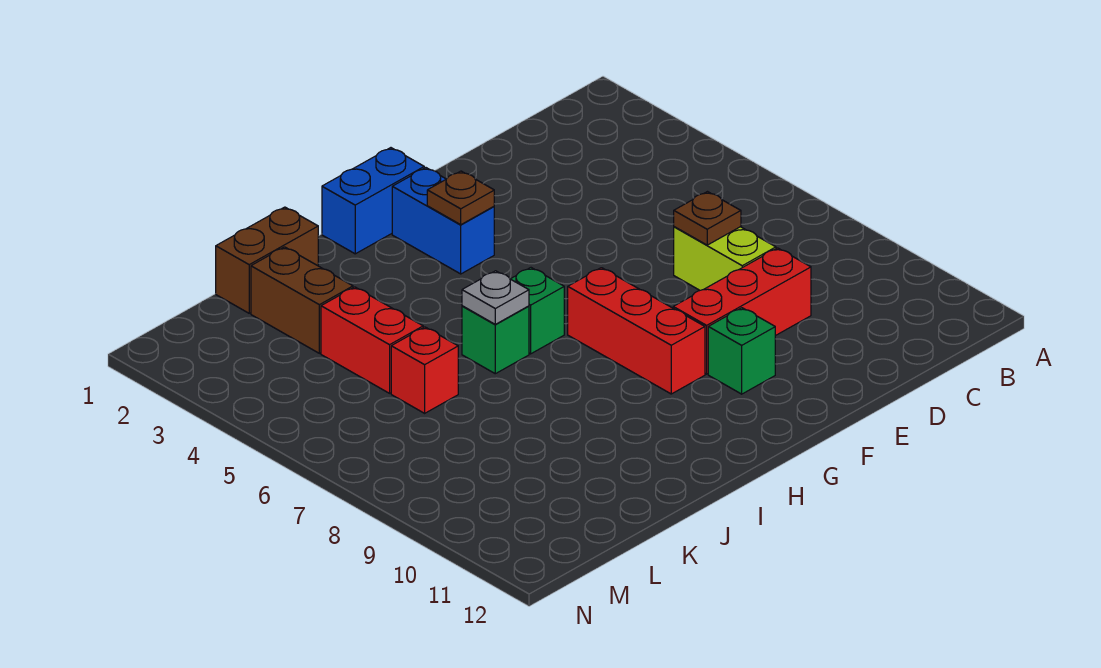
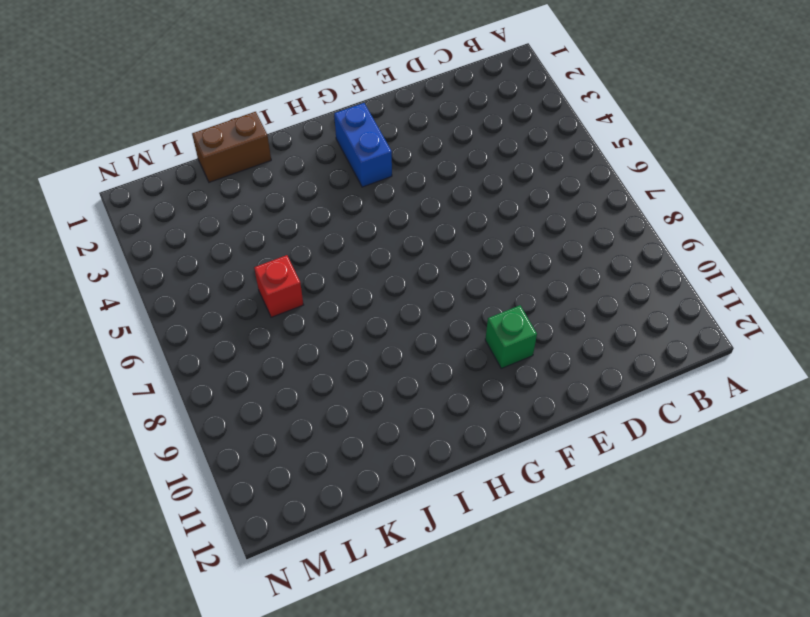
none -> lime 1x2 brick [674,227,776,290]
none -> red 1x3 brick [673,248,811,374]
none -> blue 1x2 brick [322,148,424,254]

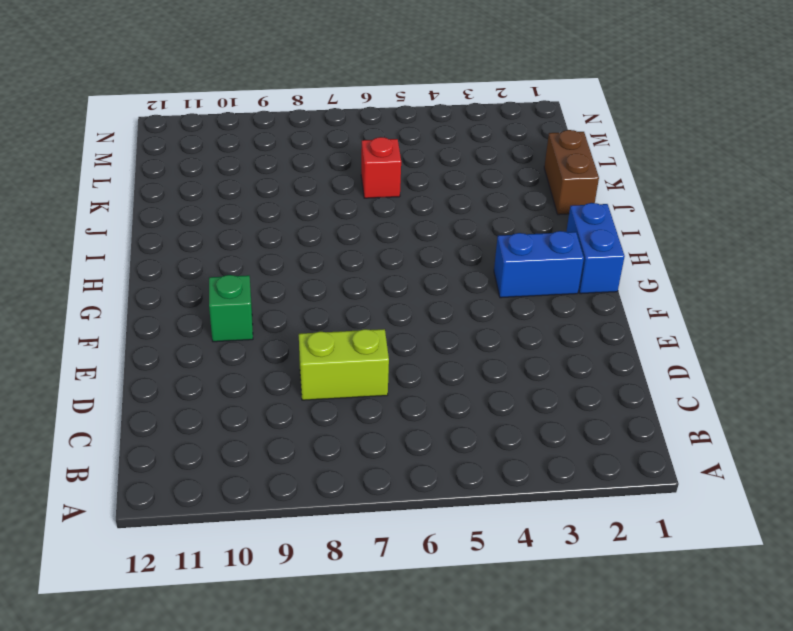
none -> red 1x3 brick [673,248,811,374]
none -> red 1x3 brick [568,268,705,394]
none -> green 1x1 brick [511,268,564,354]

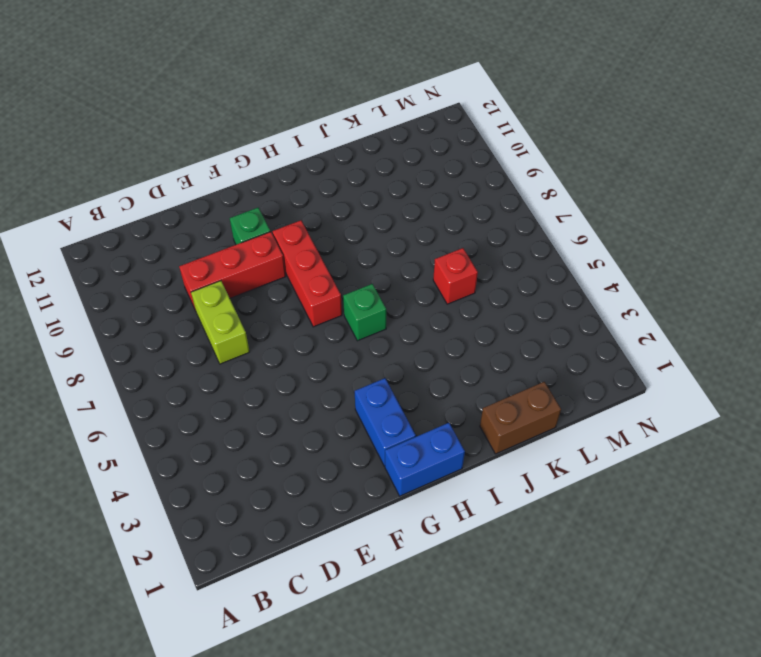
none -> green 1x1 brick [462,306,529,374]
none -> brown 1x2 brick [251,247,353,353]
none -> red 1x2 brick [321,287,423,393]

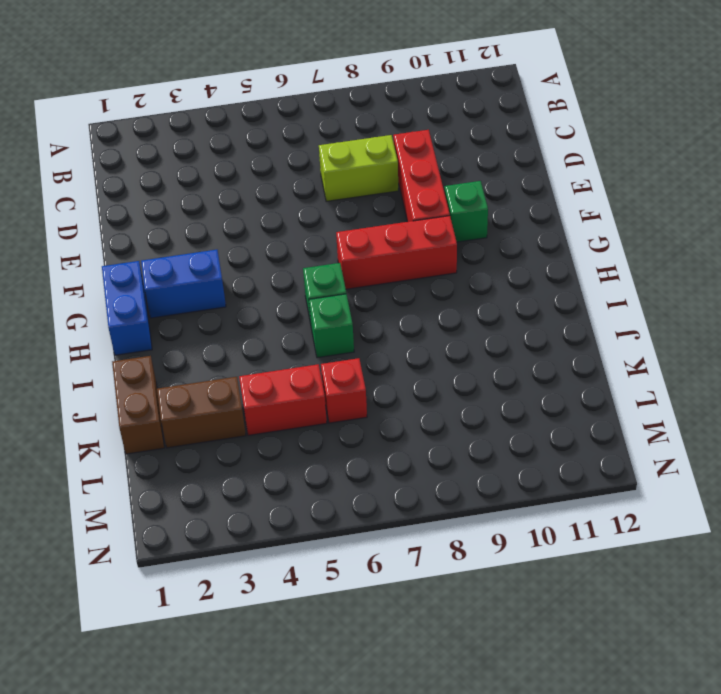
none -> brown 1x1 plate [674,192,741,245]
none -> brown 1x1 plate [427,171,494,225]
none -> grey 1x1 plate [462,271,529,324]

